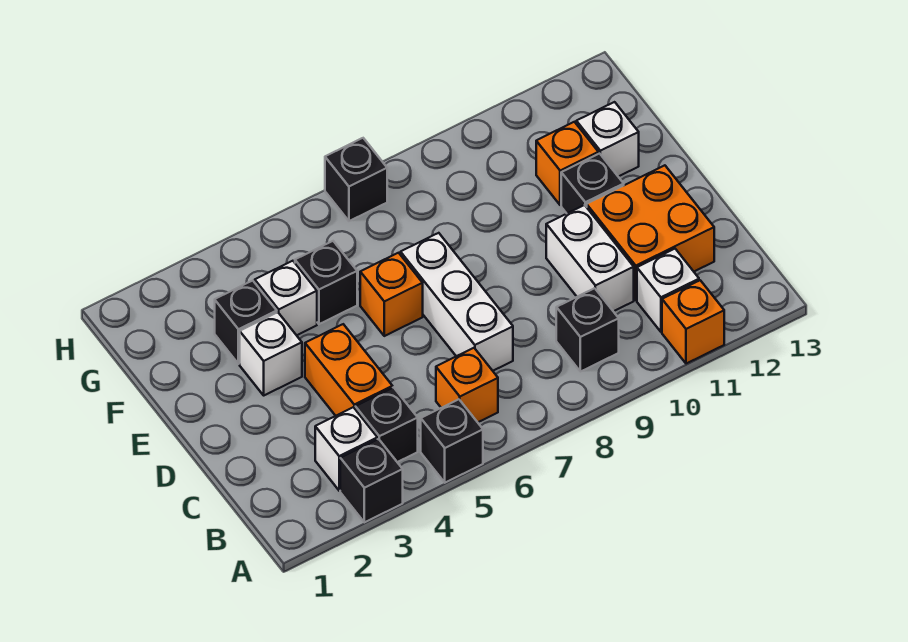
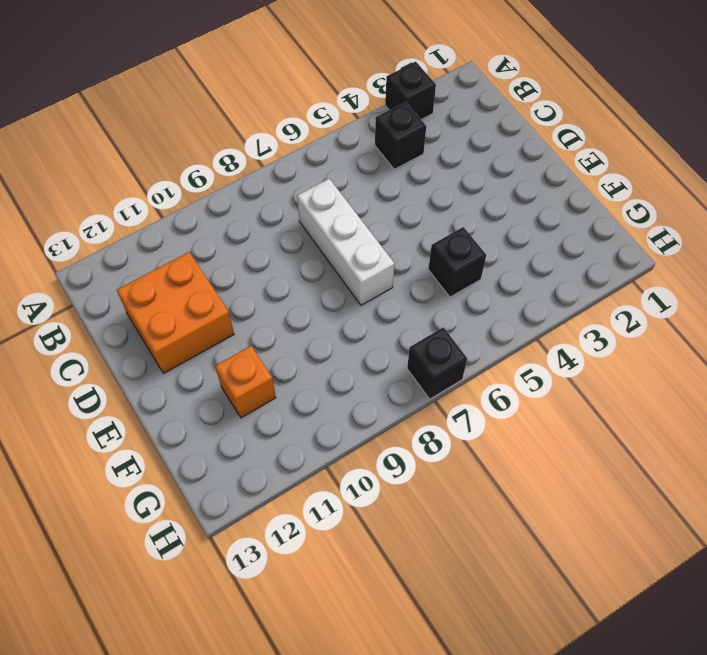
none -> black 1x1 brick [421,399,483,483]
none -> orange 1x1 brick [662,280,724,364]
none -> white 1x1 brick [315,407,377,491]

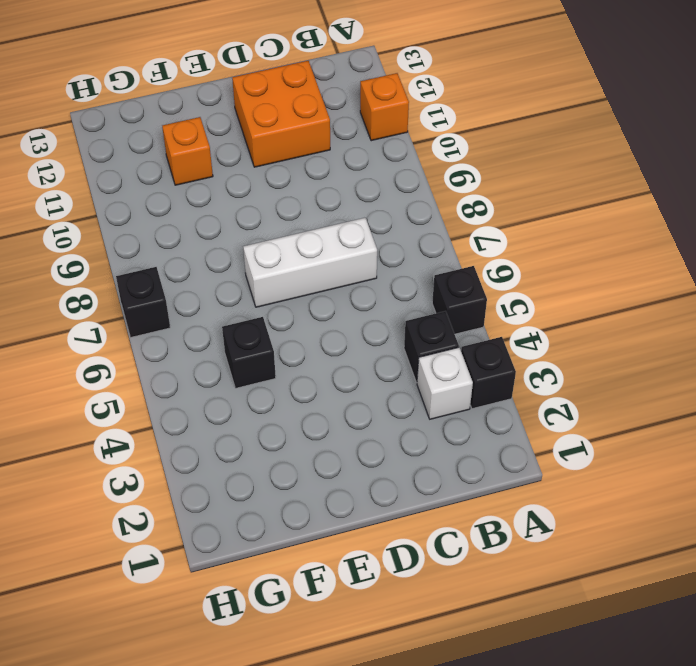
none -> orange 1x1 brick [436,348,498,422]
none -> black 1x1 brick [556,288,619,372]
none -> white 1x1 brick [637,249,699,332]

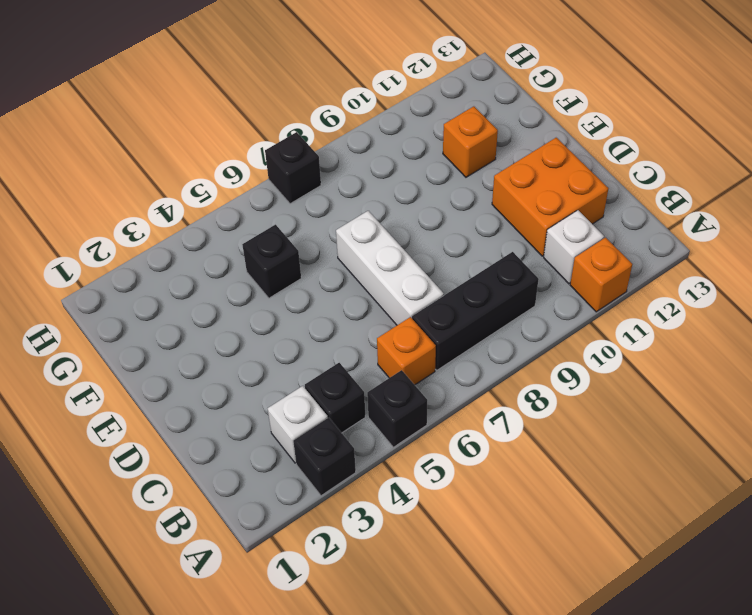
black 1x3 brick [412,252,539,370] -> black 1x1 brick [556,288,619,372]
none -> orange 1x2 brick [305,324,393,416]
none -> white 1x2 brick [546,205,634,311]
none -> white 1x1 brick [240,312,302,395]

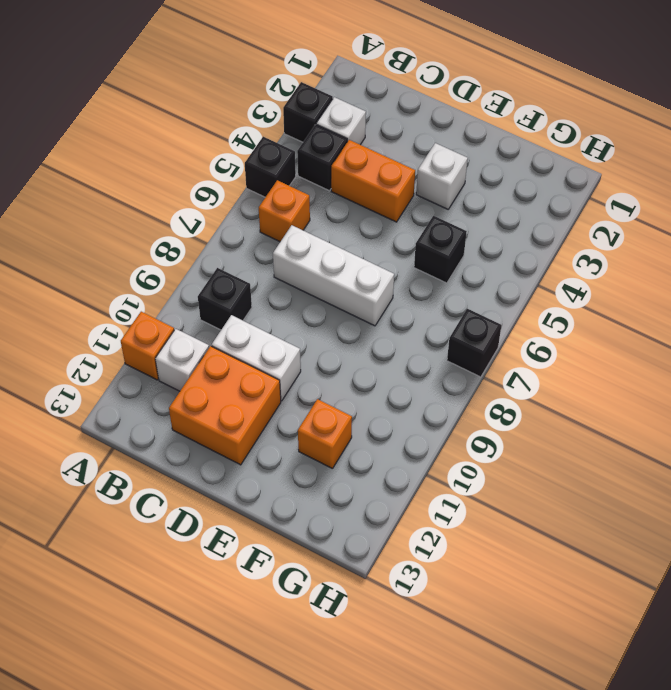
none -> orange 1x1 brick [360,253,423,336]
none -> black 1x1 brick [561,154,624,213]
none -> black 1x1 brick [215,281,277,364]

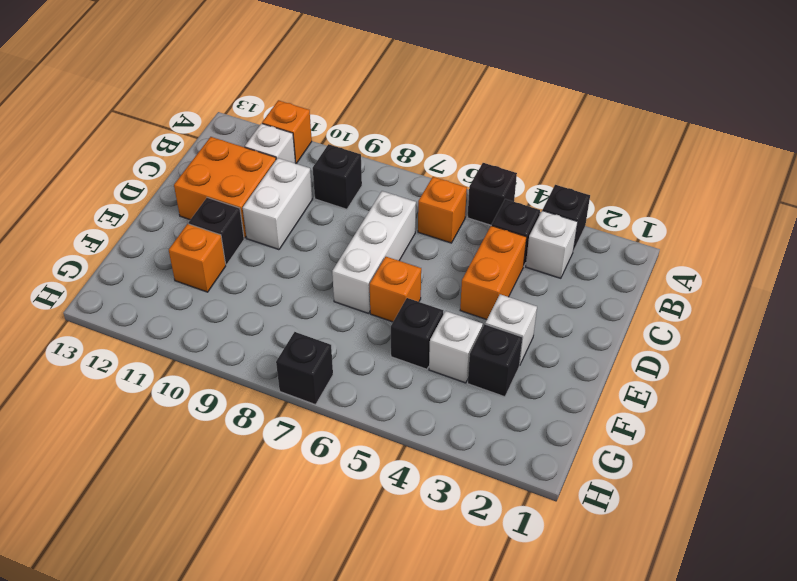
none -> white 1x1 brick [576,102,639,177]

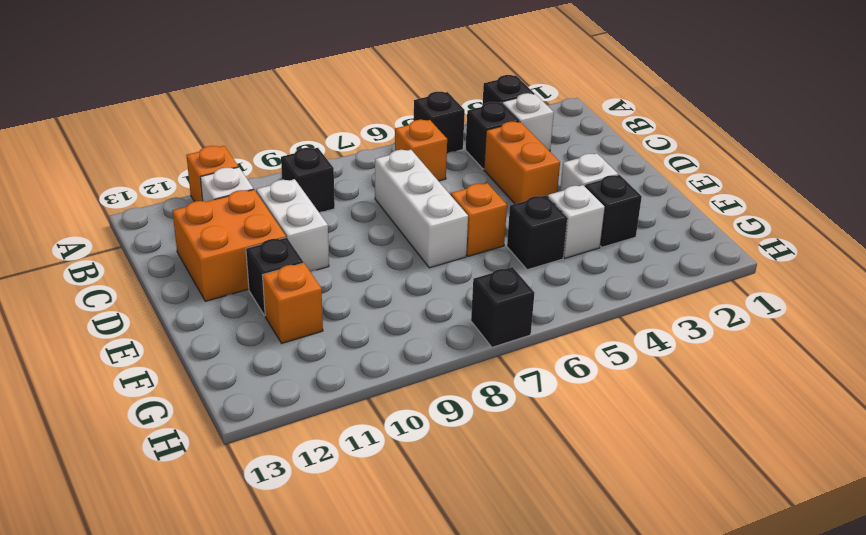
none -> white 1x1 brick [576,102,639,177]

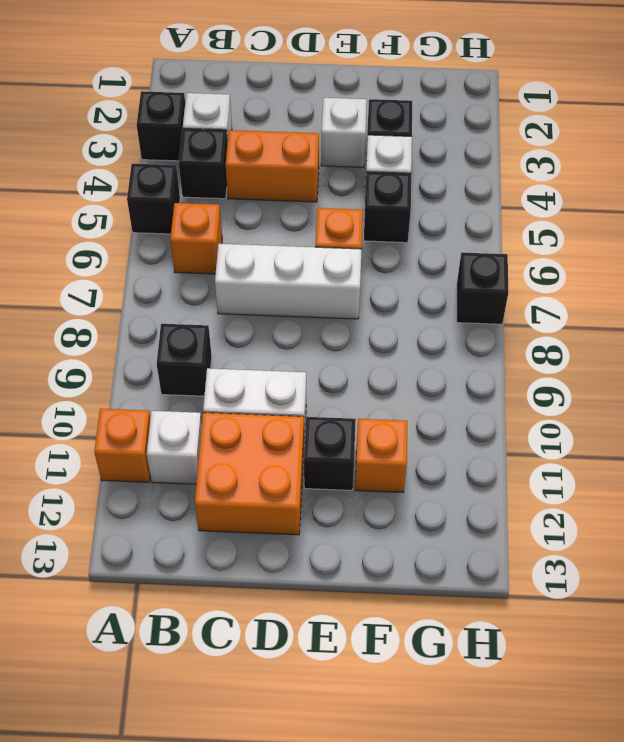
none -> white 1x1 brick [576,102,639,177]

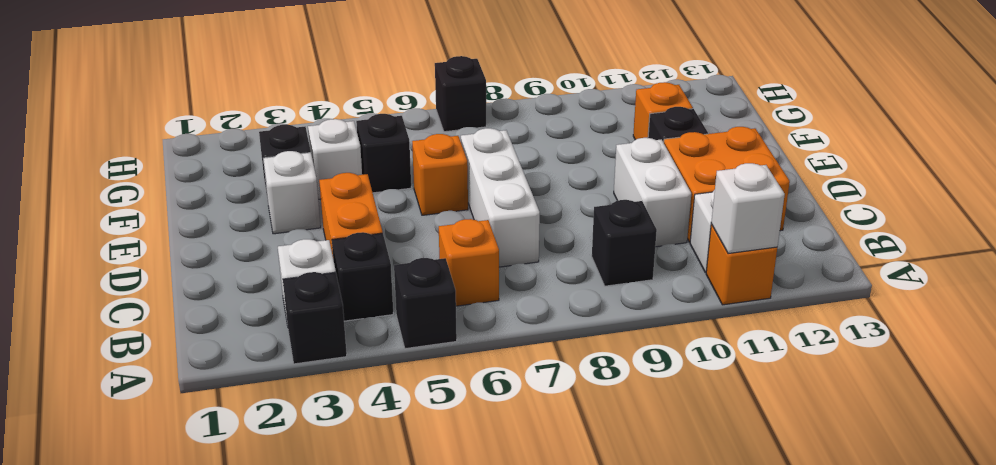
white 1x1 brick [711,163,785,254] -> white 1x1 brick moved to [576,102,639,177]

